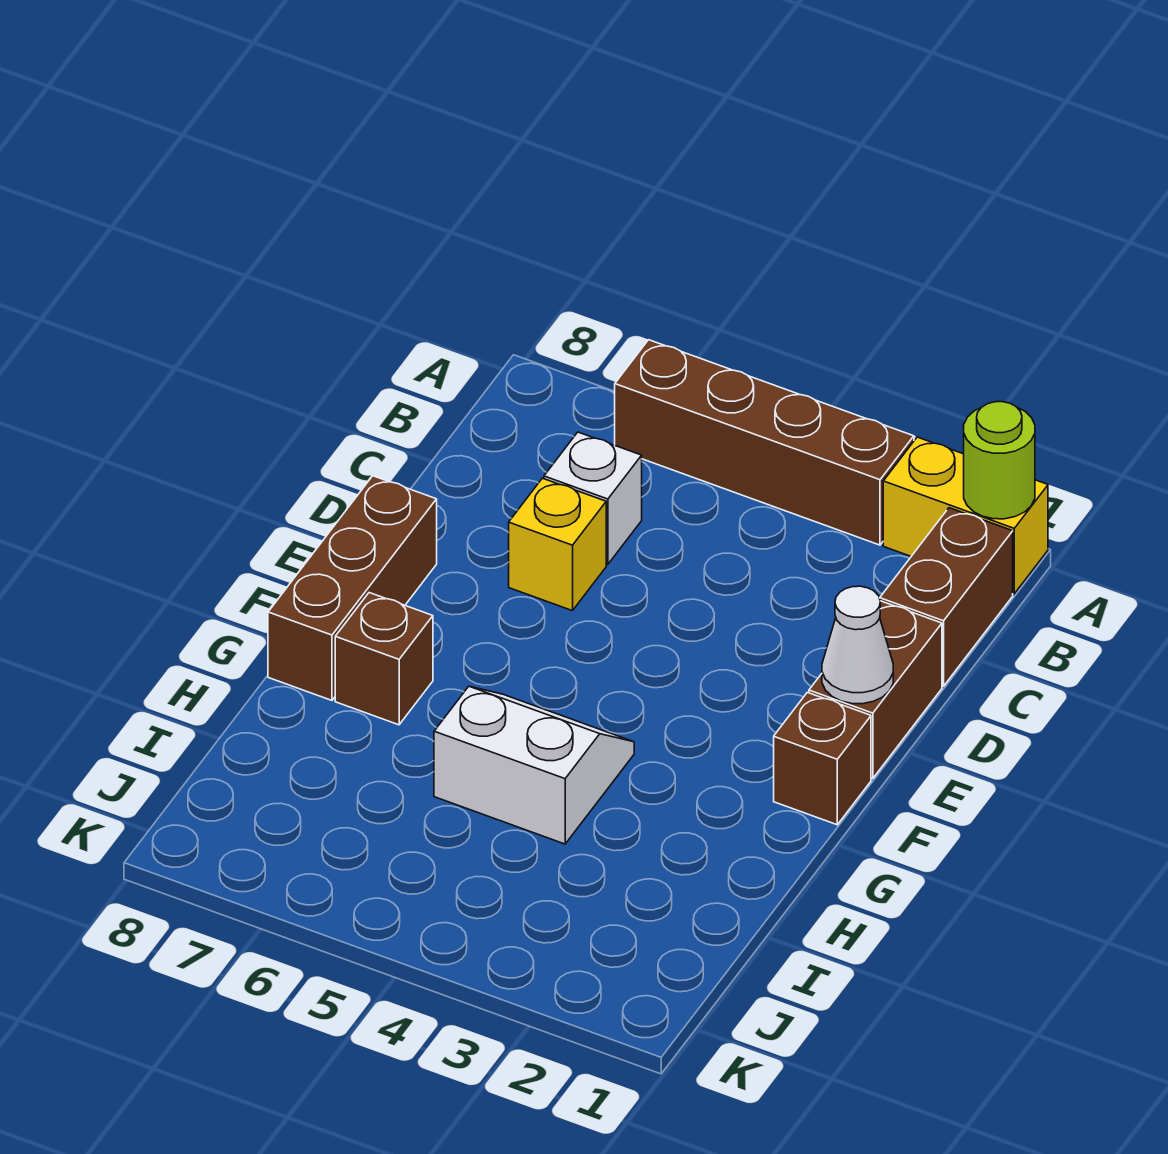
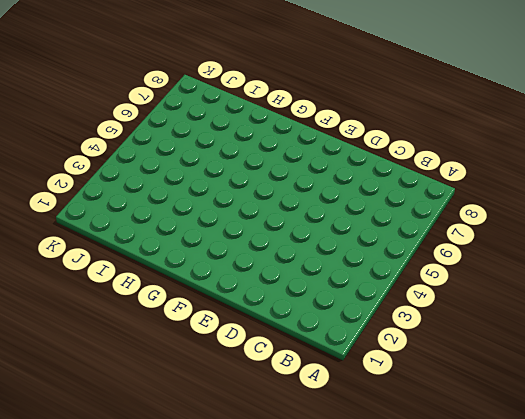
none -> yellow 1x2 brick [883,437,1048,594]
none -> brown 1x4 brick [615,340,914,545]
none -> brown 1x2 brick [880,508,1013,686]

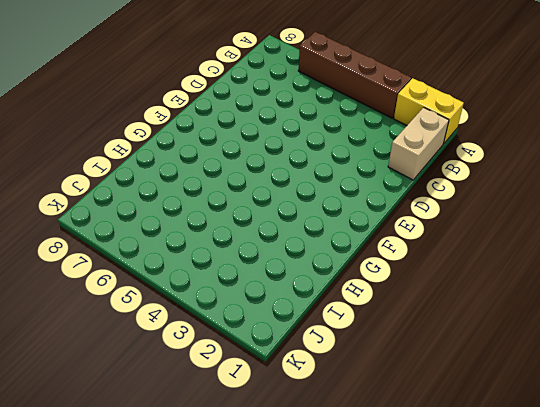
tan 1x2 brick [388,107,449,180] -> brown 1x2 brick [880,508,1013,686]
none -> white 1x1 brick [544,432,642,564]
none -> brown 1x2 brick [809,601,942,779]
none -> yellow 1x1 brick [509,478,606,611]

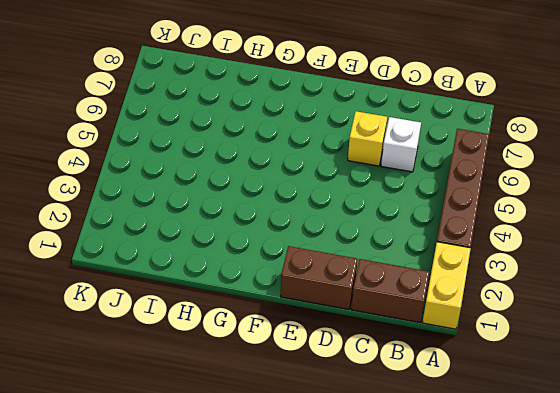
none -> brown 1x3 brick [268,476,437,700]
none -> brown 1x1 brick [774,692,871,825]
none -> white 2x2 slope [434,686,634,844]

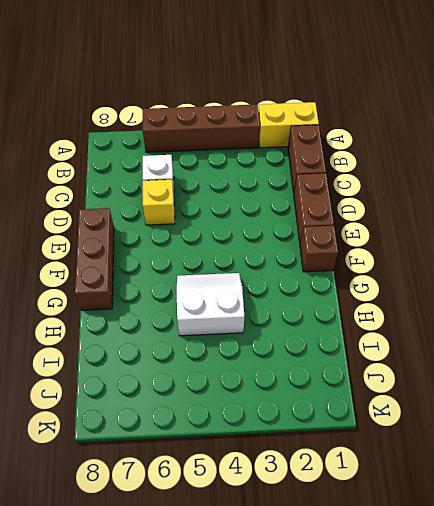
none -> brown 1x1 brick [335,593,433,725]
none -> lime 1x1 round brick [964,402,1035,519]
none -> white 1x1 cone [822,586,893,704]

